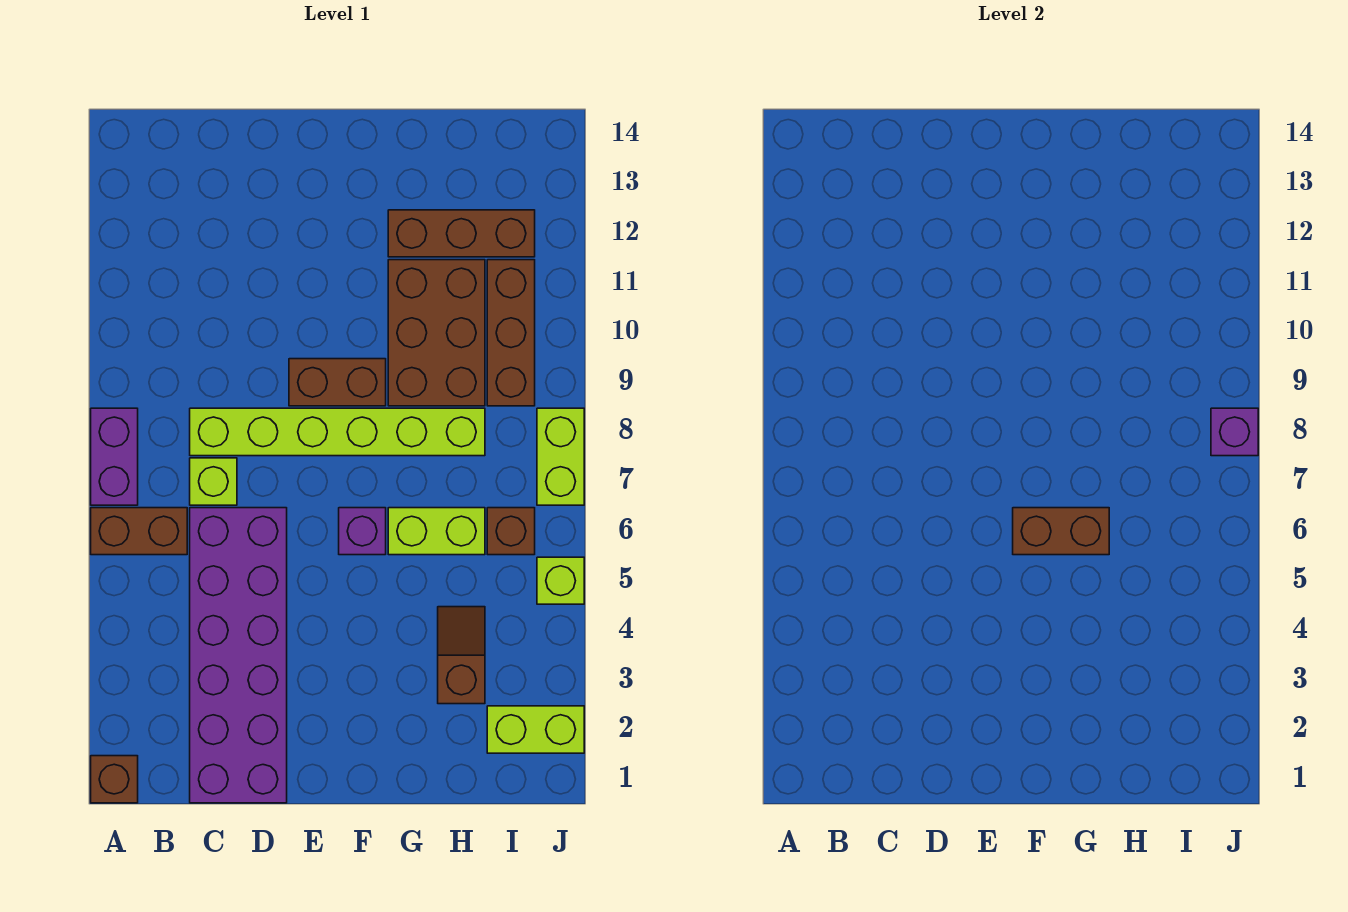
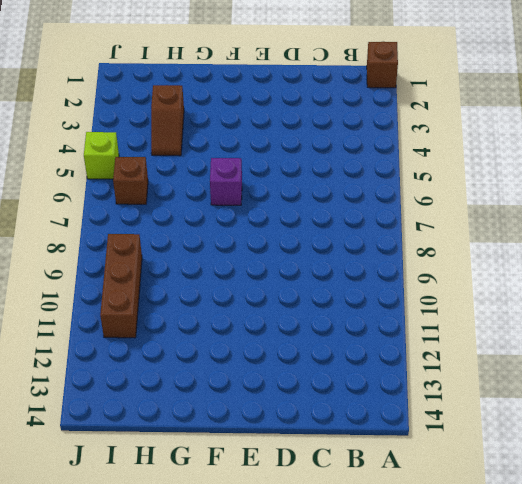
none -> brown 1x2 brick [91,508,187,555]
none -> purple 1x2 brick [91,408,138,505]
none -> purple 2x6 brick [190,508,287,803]

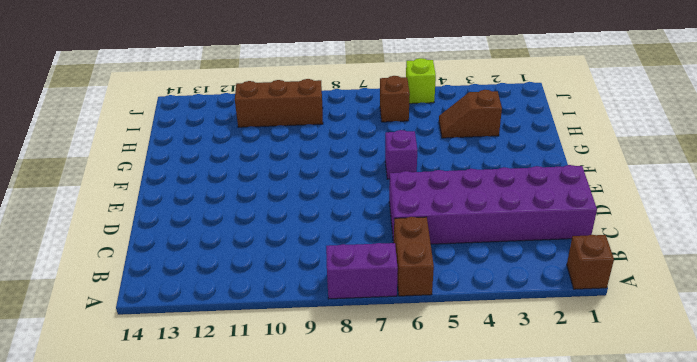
none -> lime 1x1 brick [190,458,237,505]
none -> lime 1x6 brick [190,408,485,456]
none -> brown 1x2 brick [289,359,386,406]

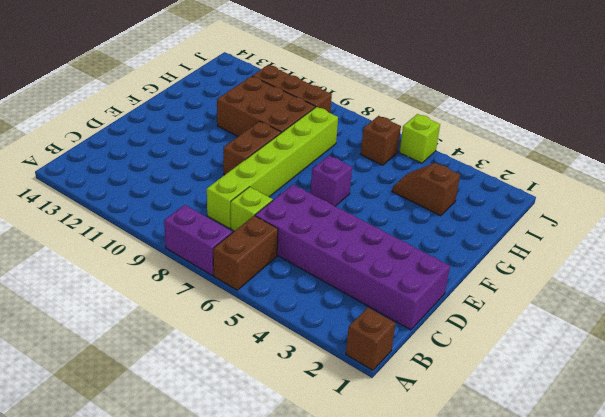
none -> lime 1x2 brick [388,508,485,555]
none -> brown 1x3 brick [388,210,535,257]
none -> lime 1x2 brick [487,706,584,753]

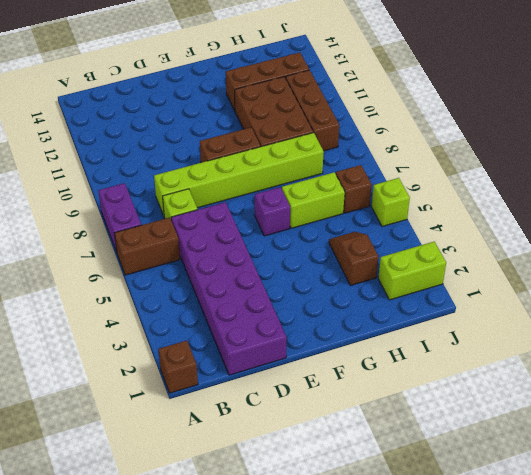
none -> lime 1x2 brick [537,408,584,505]
none -> brown 1x2 brick [1013,508,1109,555]
none -> purple 1x1 brick [1211,408,1258,456]

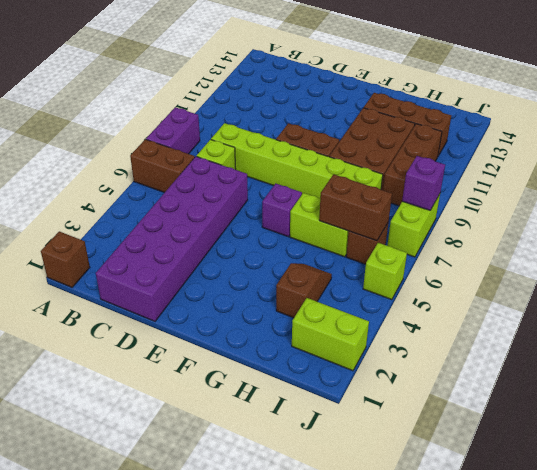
brown 1x2 brick [319,174,392,241] -> brown 1x2 brick moved to [1013,508,1109,555]

